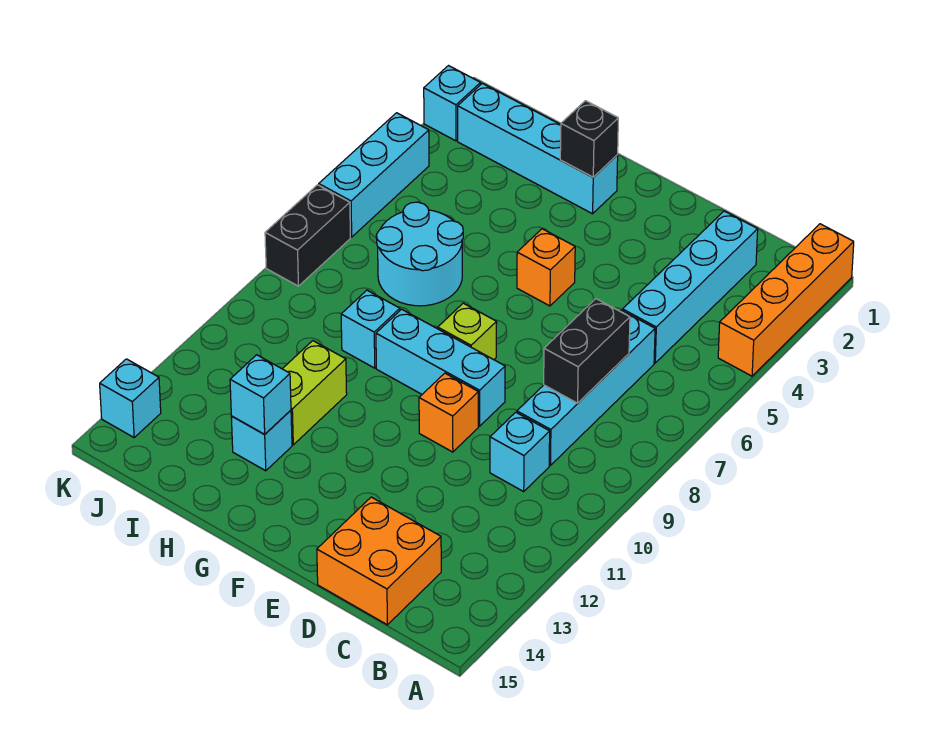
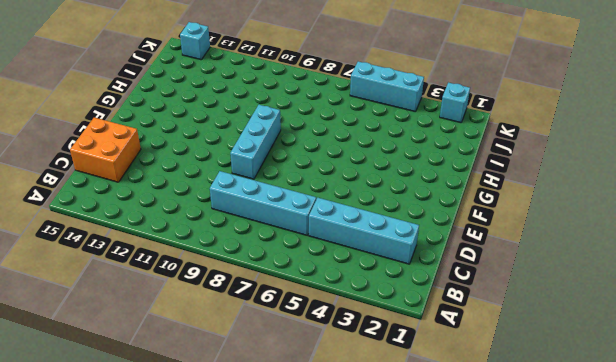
none -> orange 1x4 brick [718,224,854,376]
none -> cyan 1x1 brick [490,412,550,491]
none -> orange 1x1 brick [419,373,478,452]

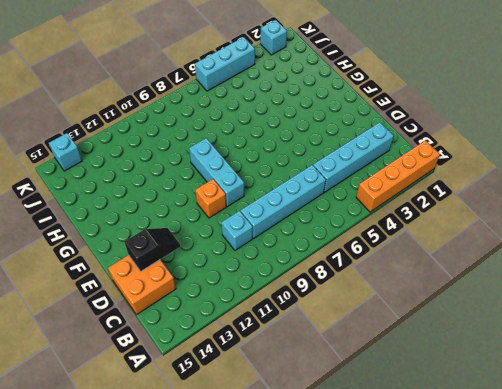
black 1x2 slope [125,228,180,272] -> none
none -> orange 1x1 brick [517,229,575,306]
none -> lime 1x1 brick [438,303,497,360]
none -> cyan 1x4 brick [458,83,618,214]

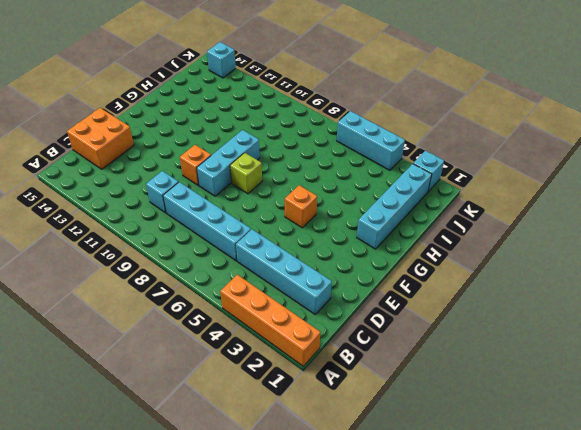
none -> cyan 2x2 round brick [376,202,463,306]
none -> cyan 1x1 brick [341,290,400,368]
none -> lime 1x2 brick [283,341,347,445]

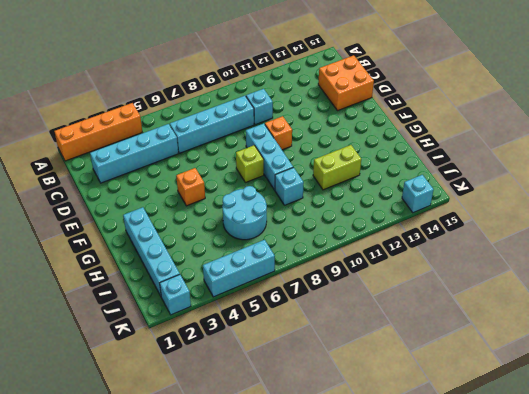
none -> cyan 1x1 brick [231,410,292,471]
none -> black 1x2 brick [265,185,350,286]
none -> black 1x2 brick [544,299,630,403]

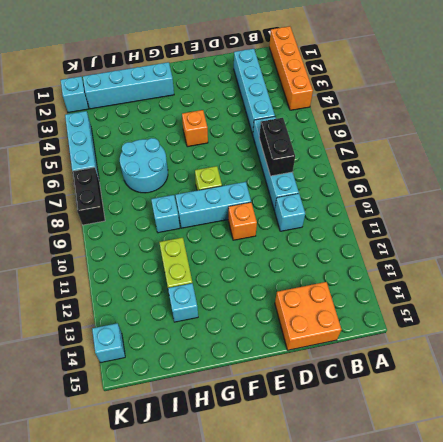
none -> black 1x1 brick [560,101,618,177]
none -> cyan 1x1 brick [230,355,291,434]

